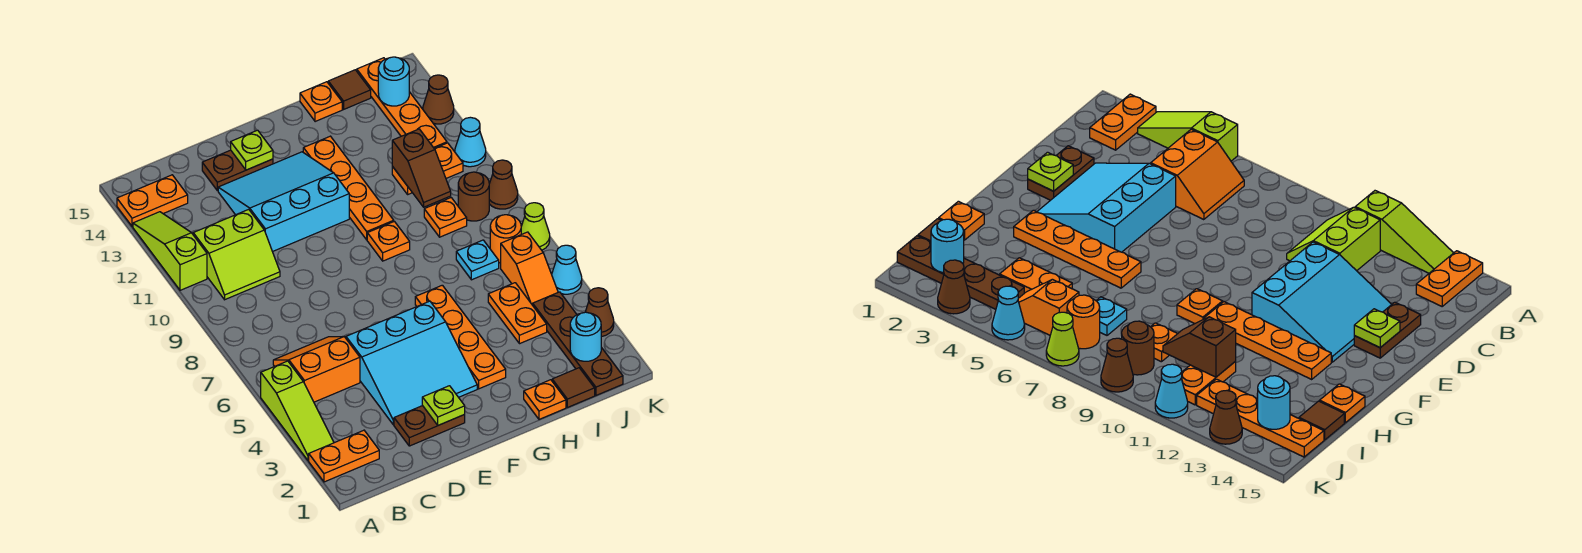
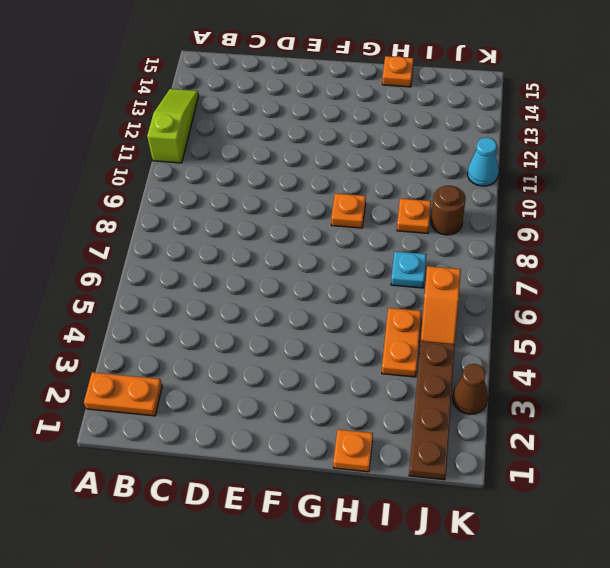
none -> lime 1x3 slope [261,361,334,461]
none -> orange 1x2 plate [117,175,188,227]
none -> orange 2x2 slope [273,336,360,402]
none -> lime 2x2 slope [193,209,280,300]

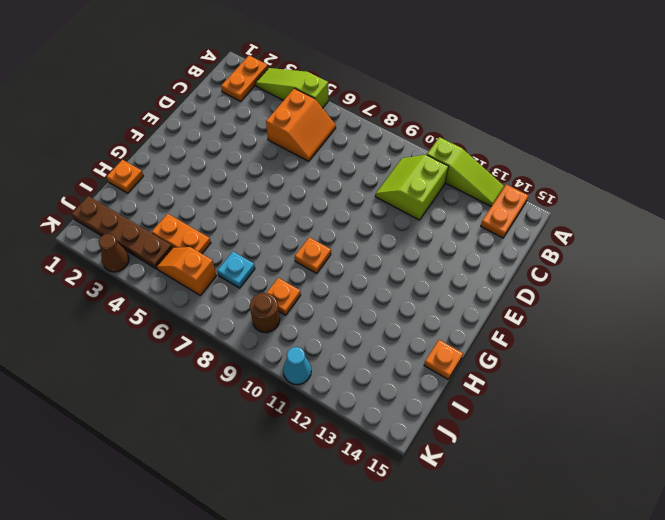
none -> brown 1x2 plate [394,406,465,446]
none -> cyan 3x3 slope [346,301,477,425]
none -> cyan 3x3 slope [218,152,349,252]
none -> brown 1x2 plate [202,150,273,191]

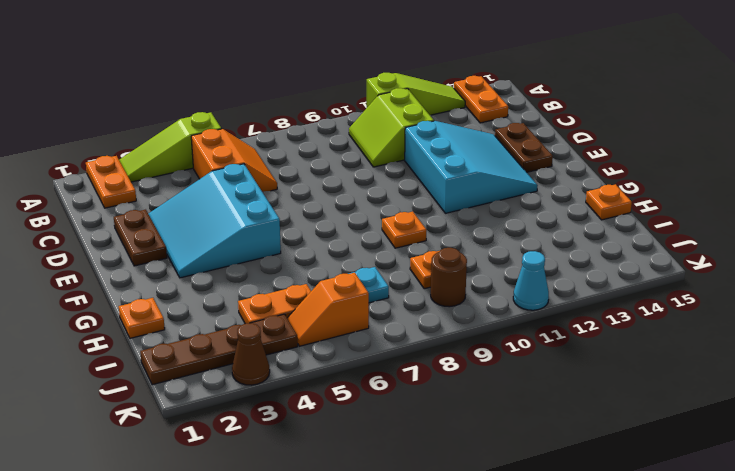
none -> orange 1x4 plate [415,285,506,389]
none -> orange 1x4 plate [303,136,394,240]
none -> brown 1x1 tile [552,368,595,407]
none -> orange 1x2 plate [392,143,463,194]

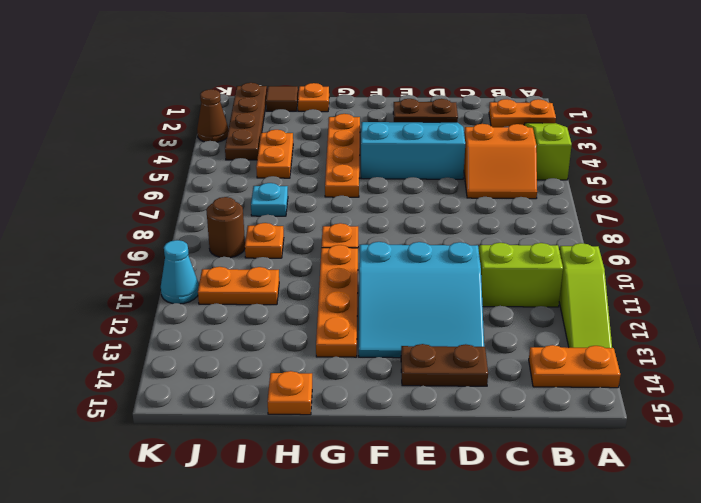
none -> brown 1x1 tile [328,70,371,109]
none -> orange 1x2 slope [501,232,558,305]
none -> orange 1x1 round brick [490,215,521,263]
none -> orange 1x4 plate [357,58,447,148]

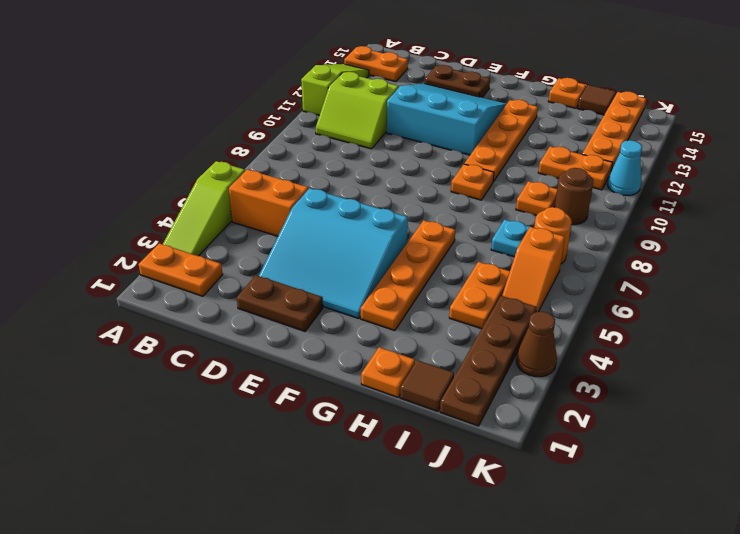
none -> cyan 1x1 cone [552,245,582,294]
none -> lime 1x1 cone [521,203,550,250]
none -> brown 1x1 cone [489,160,518,209]
none -> brown 1x1 cone [423,75,454,124]

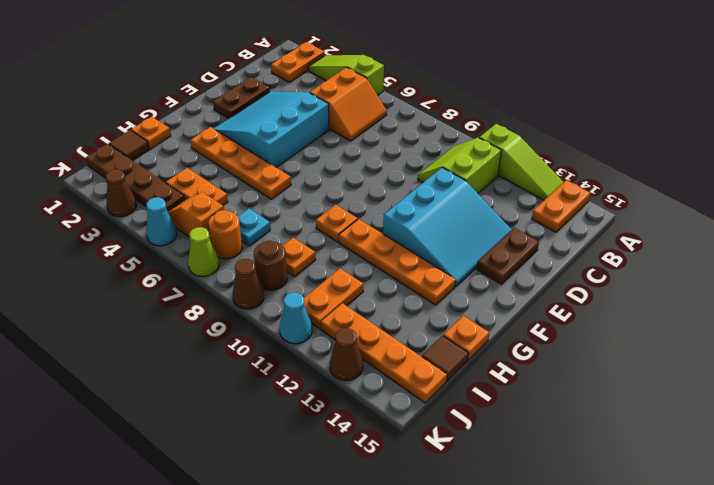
none -> lime 1x1 plate [422,386,465,425]
none -> lime 1x1 plate [231,130,273,170]
none -> brown 1x2 slope [392,129,451,207]
none -> cyan 1x1 round brick [570,312,601,361]

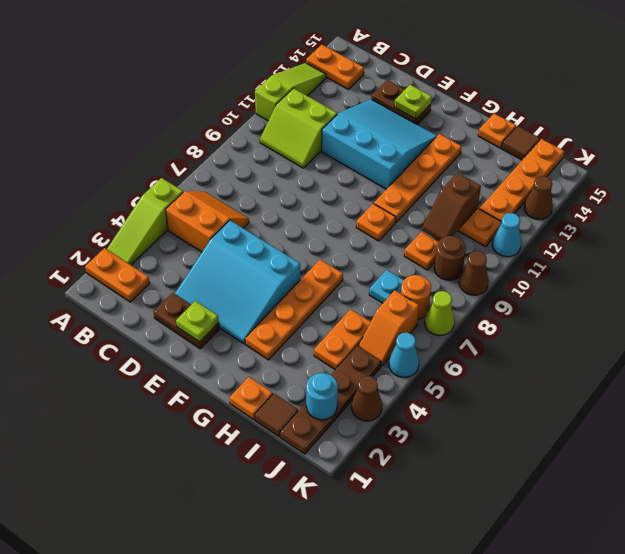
none -> cyan 1x1 round brick [378,57,409,106]

